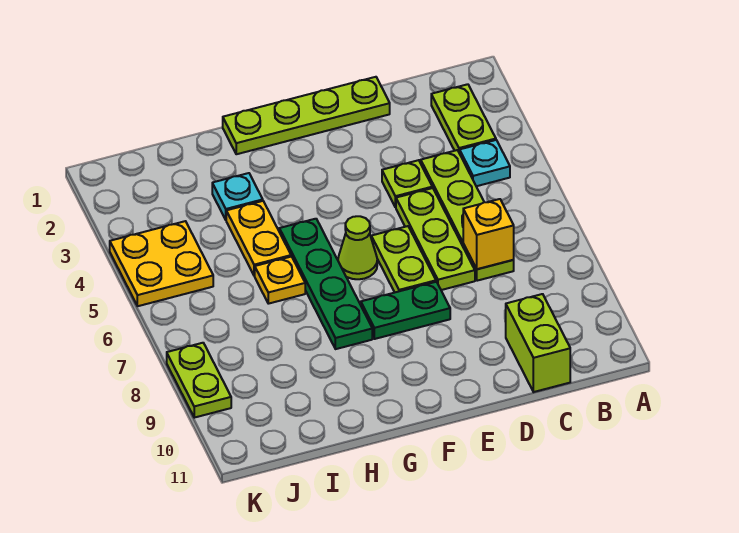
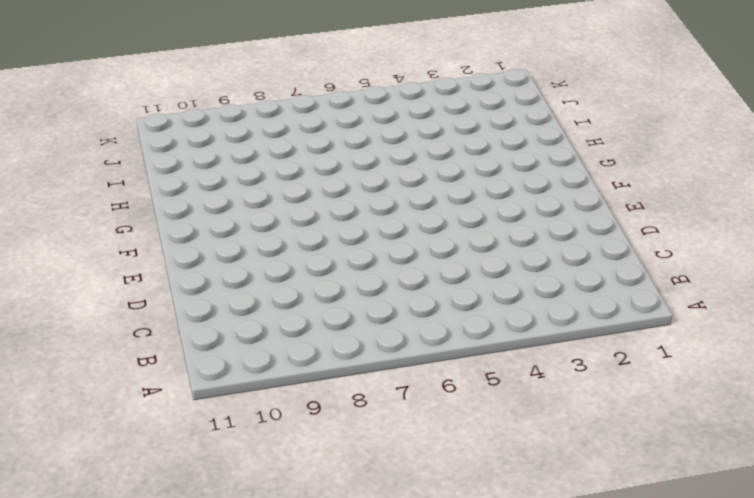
none -> lime 1x2 plate [431,84,496,153]
none -> cyan 1x1 plate [460,140,510,186]
none -> lime 1x4 plate [421,150,514,281]

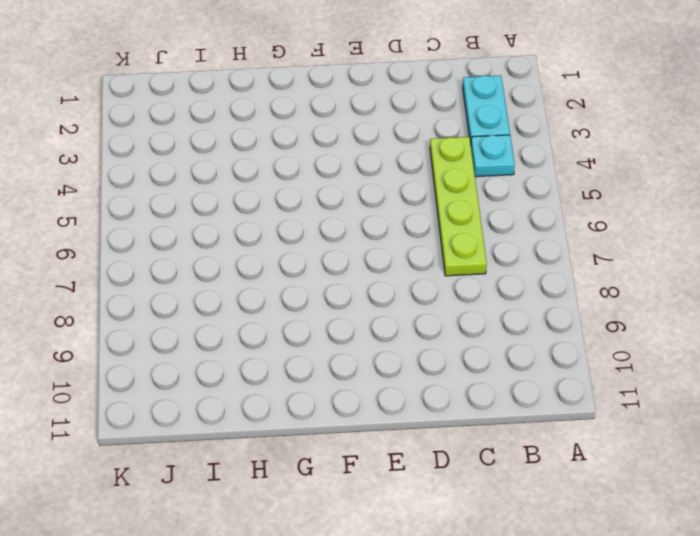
cyan 1x2 plate [463,75,510,144] -> lime 1x2 plate [431,84,496,153]
none -> lime 1x2 brick [506,294,570,392]
none -> lime 1x4 plate [223,77,390,154]
none -> lime 1x1 plate [382,160,432,207]

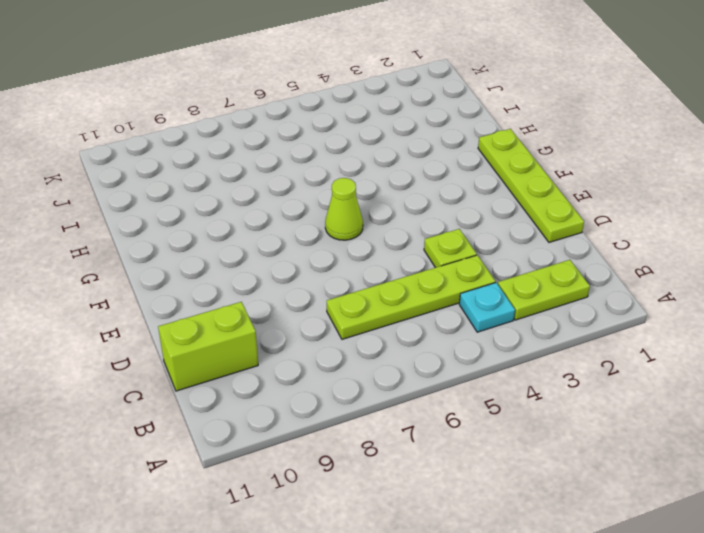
none -> lime 1x3 plate [396,188,475,290]
none -> lime 1x2 plate [371,226,436,292]
none -> green 1x2 plate [361,282,450,339]

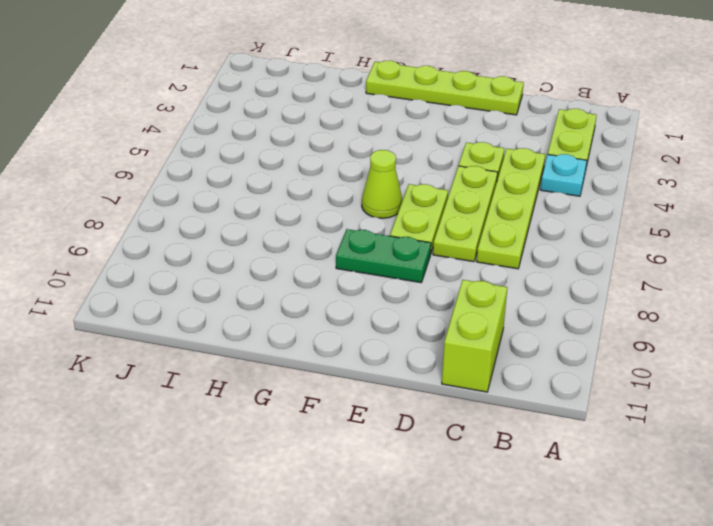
none -> green 1x4 plate [279,219,372,349]
none -> cyan 1x1 plate [212,173,263,220]
none -> yellow 1x2 plate [226,201,291,276]

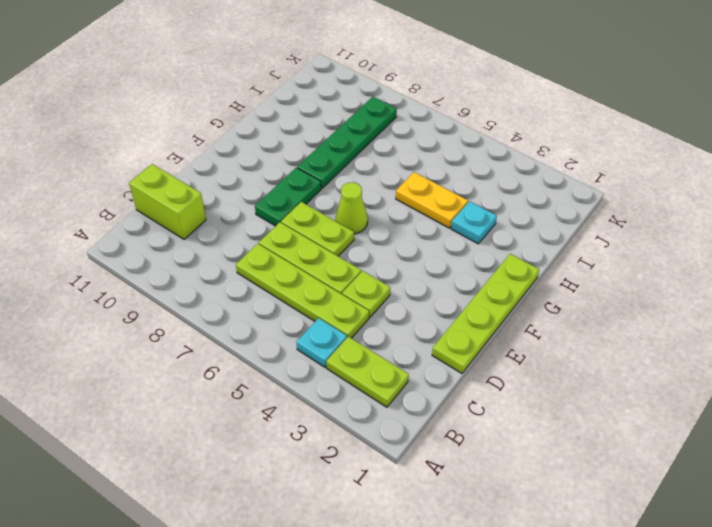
green 1x4 plate [297,97,397,189] -> green 1x4 plate turned to [279,219,372,349]
none -> yellow 1x1 plate [255,257,305,304]
none -> yellow 2x2 plate [110,221,213,306]
none -> lime 1x2 plate [167,343,231,418]

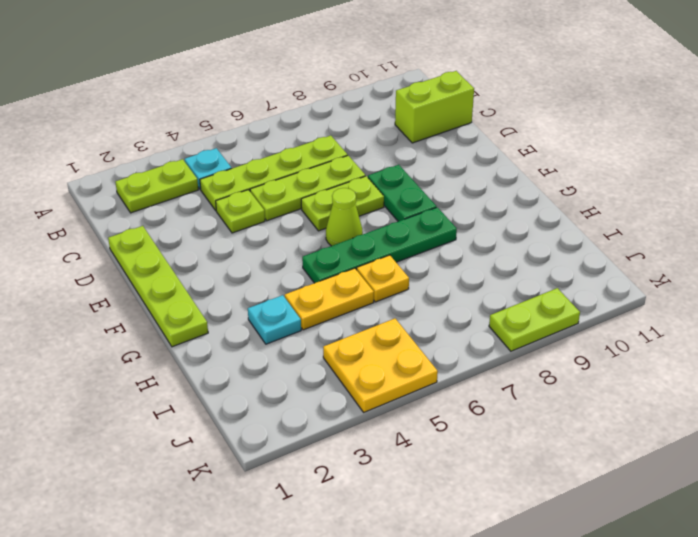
none -> yellow 1x1 brick [463,199,514,269]

